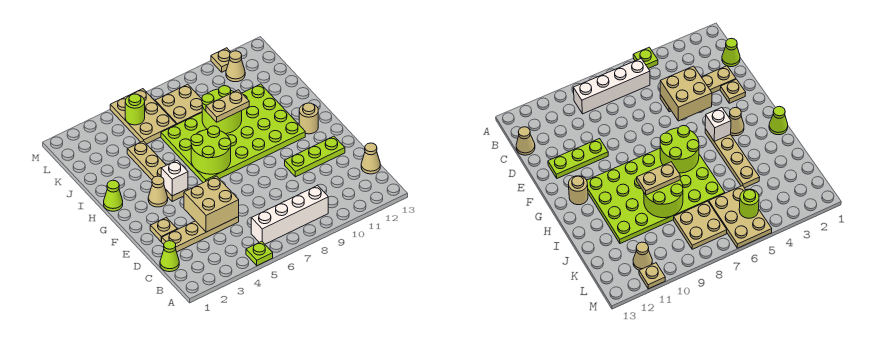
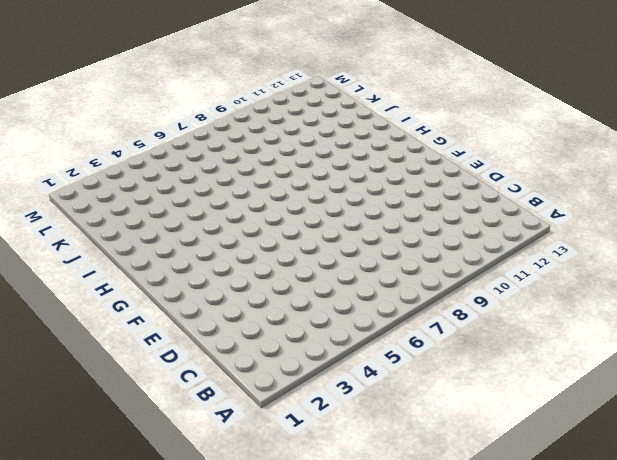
none -> lime 1x1 plate [246,241,273,266]
none -> white 1x4 brick [251,186,328,244]
none -> lime 1x1 cone [160,241,179,272]

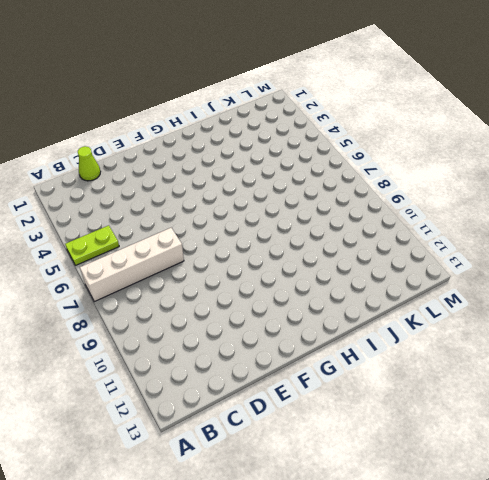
lime 1x2 plate [65,225,119,265] -> lime 1x1 plate [246,241,273,266]
white 1x4 brick [80,228,184,302] -> white 1x4 brick turned to [251,186,328,244]
none -> tan 1x1 cone [361,143,380,174]
none -> tan 1x4 plate [162,217,239,252]
none -> tan 1x1 plate [150,218,177,242]

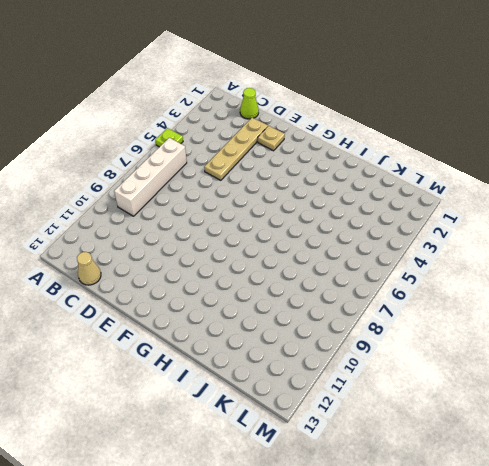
none -> lime 1x3 plate [285,136,345,177]
none -> tan 1x1 cone [148,176,168,207]
none -> tan 1x4 plate [127,141,188,201]

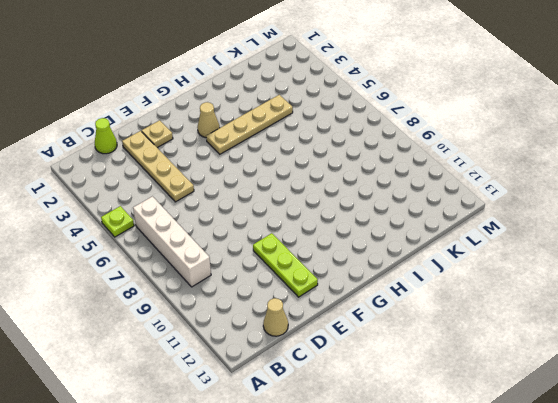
none -> lime 4x6 plate [161,84,305,183]
none -> tan 1x1 round brick [299,103,318,134]
none -> lime 1x1 cone [104,180,123,211]

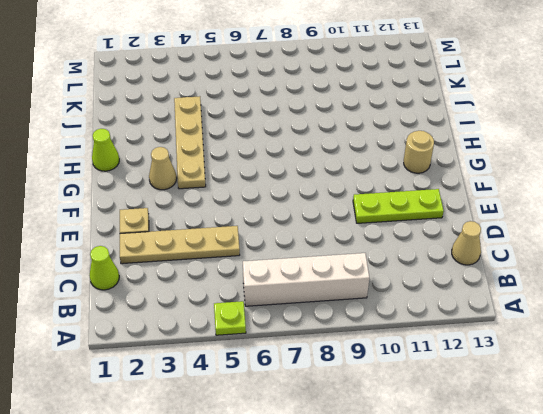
none -> lime 4x6 plate [161,84,305,183]
none -> tan 2x3 plate [110,89,176,144]
none -> tan 2x2 plate [155,84,202,125]

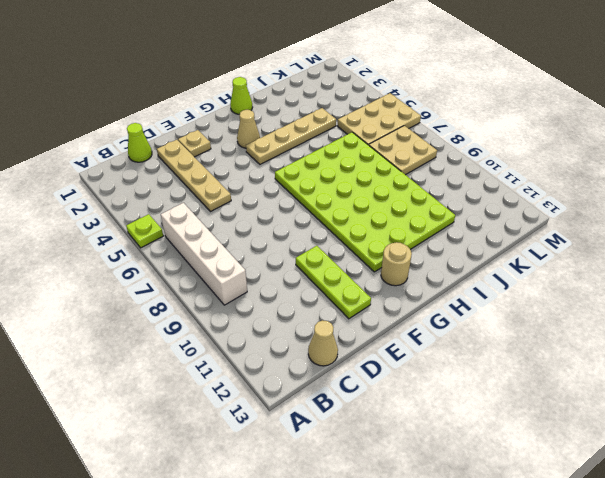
none -> tan 1x1 cone [226,51,245,82]
none -> tan 1x1 plate [211,48,231,72]
none -> tan 2x2 brick [184,176,239,232]

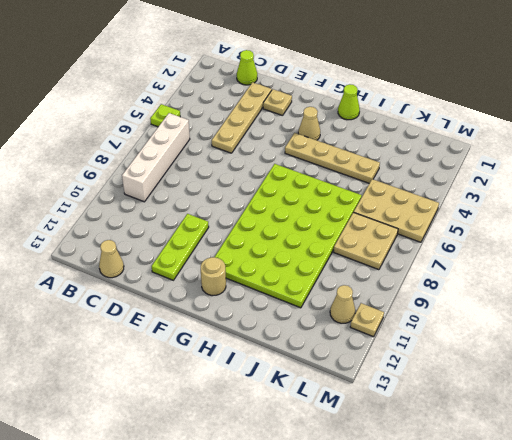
none -> tan 2x2 brick [184,176,239,232]
none -> white 1x1 brick [161,160,188,196]
none -> lime 2x2 round brick [191,126,231,174]

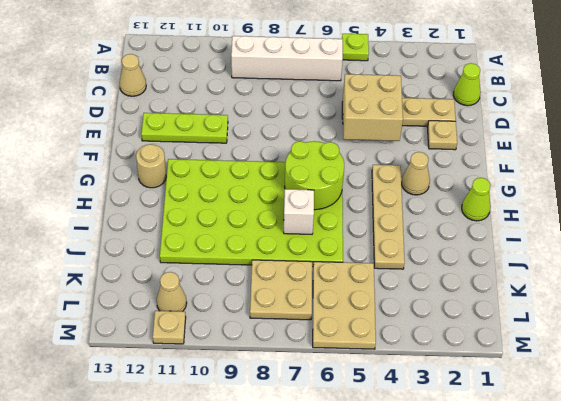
white 1x1 brick [284,189,314,234] -> white 1x1 brick moved to [161,160,188,196]
none -> lime 2x2 round brick [202,86,242,134]
none -> lime 1x1 round brick [125,94,145,125]
none -> tan 1x2 plate [206,90,249,122]

